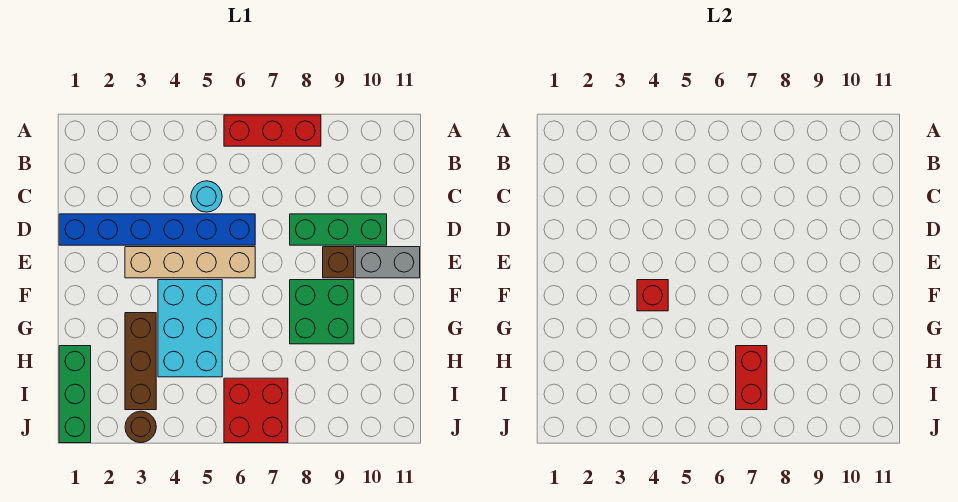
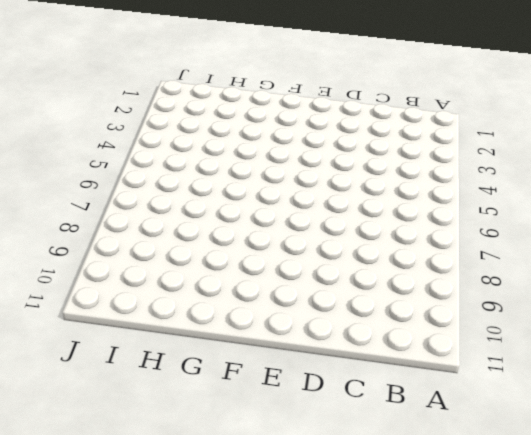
none -> red 1x3 brick [224,115,321,146]
none -> cyan 1x1 round brick [191,181,222,212]
none -> blue 1x6 brick [59,214,255,245]

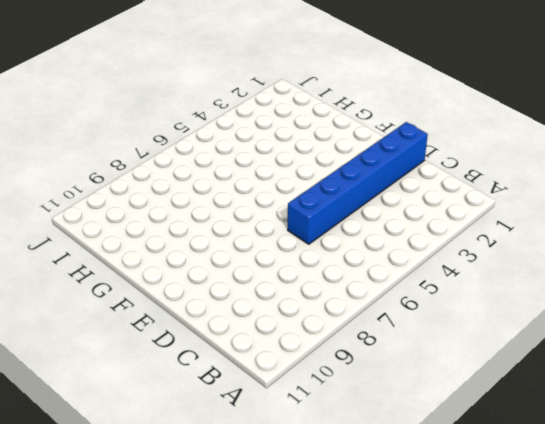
none -> red 1x3 brick [224,115,321,146]
none -> cyan 1x1 round brick [191,181,222,212]
none -> green 1x3 brick [290,214,387,245]

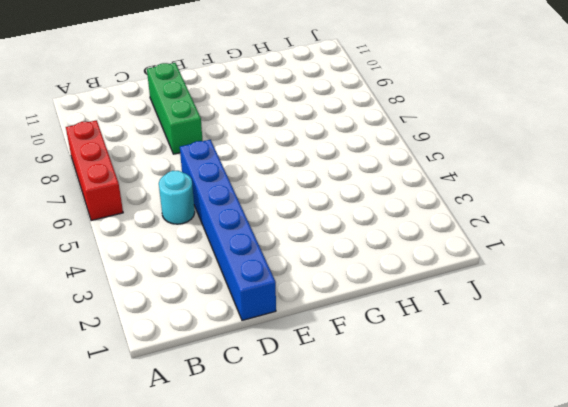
none -> tan 1x4 brick [125,247,255,278]
none -> brown 1x1 brick [323,247,354,278]
none -> grey 1x2 brick [355,247,420,278]

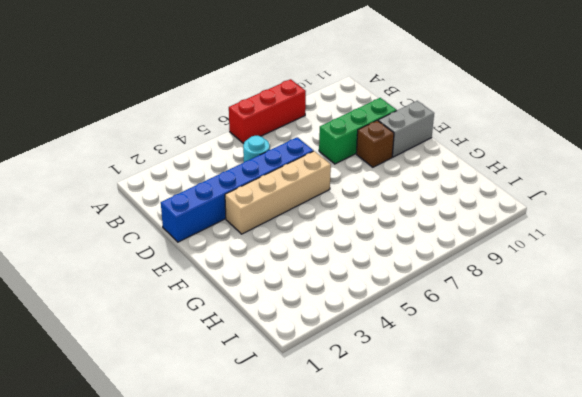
none -> cyan 2x3 brick [158,280,222,377]
none -> green 2x2 brick [290,280,354,344]
none -> brown 1x3 brick [125,313,156,410]

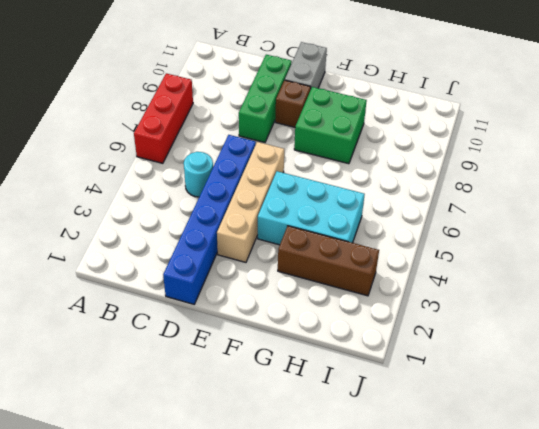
none -> green 1x3 brick [59,346,91,443]
none -> red 2x2 brick [224,378,288,443]
none -> brown 1x1 round brick [125,411,156,443]

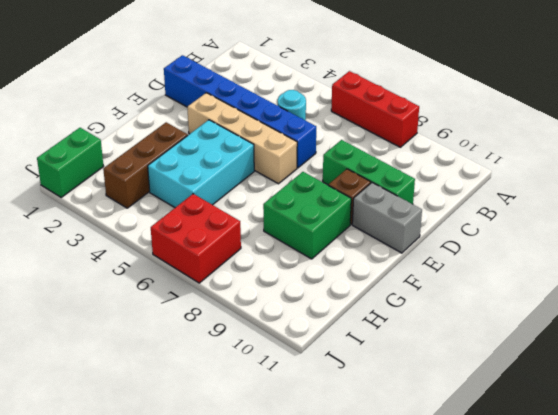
green 1x2 brick [37,128,104,197] -> green 1x3 brick [59,346,91,443]
none -> brown 1x1 round brick [125,411,156,443]
none -> red 1x1 brick [637,280,668,311]
none -> red 1x2 brick [736,346,767,410]

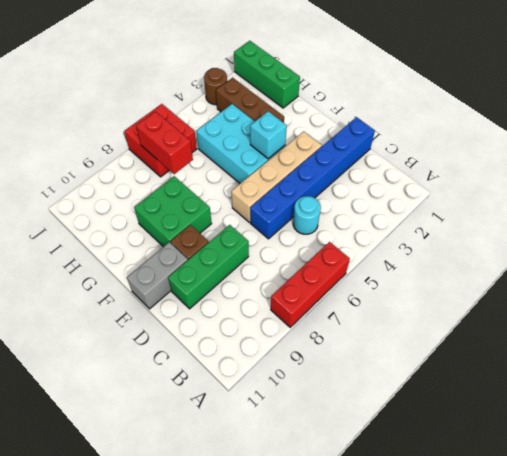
cyan 1x1 brick [250,111,287,159] -> red 1x1 brick [637,280,668,311]

